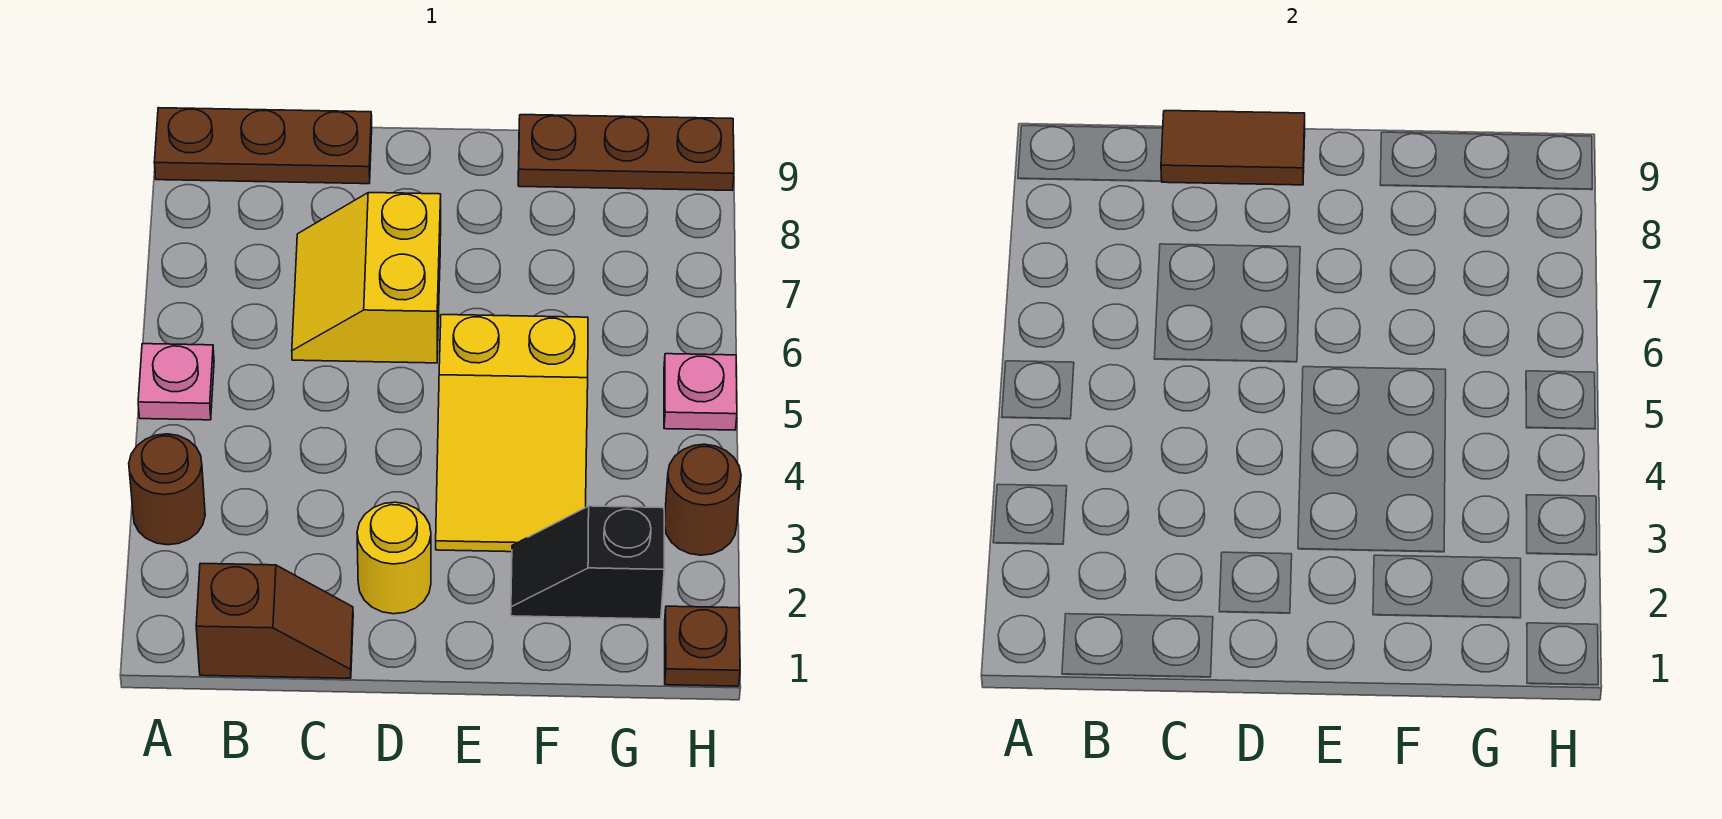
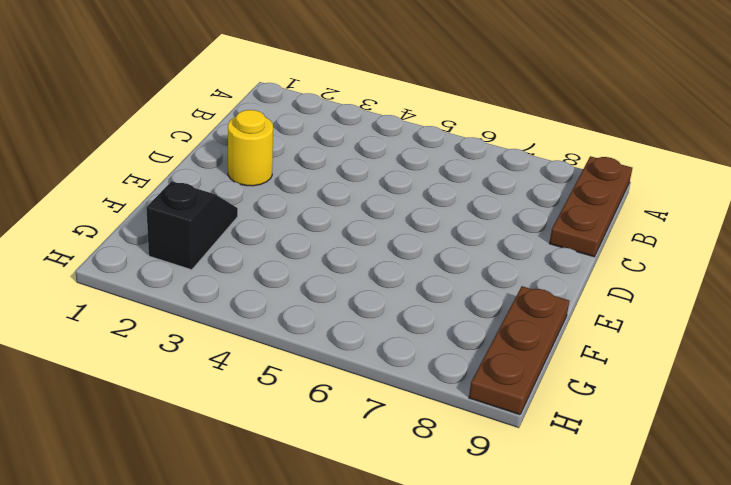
none -> brown 1x1 round brick [129,434,205,545]
none -> pink 1x1 plate [138,344,214,420]
none -> brown 1x2 slope [196,563,353,678]

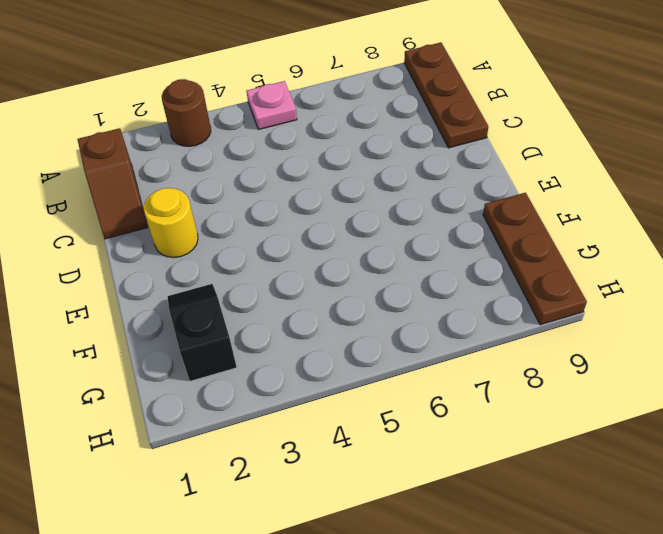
none -> yellow 2x2 slope [292,193,441,363]
none -> yellow 2x3 slope [436,315,588,552]
none -> brown 1x1 plate [665,606,740,686]

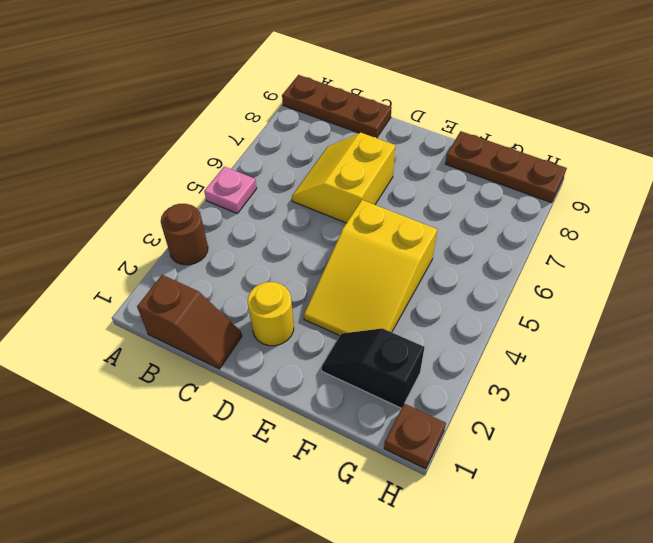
none -> brown 1x1 round brick [664,444,741,555]
none -> pink 1x1 plate [664,354,737,430]
none -> brown 1x2 tile [1161,111,1305,185]

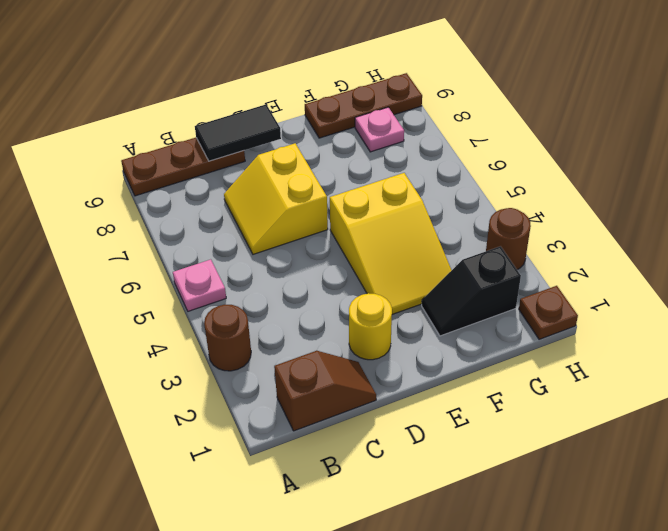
black 1x2 tile [195,105,281,161] -> brown 1x2 tile [1161,111,1305,185]
pink 1x1 plate [355,107,404,152] -> pink 1x1 plate moved to [664,354,737,430]

